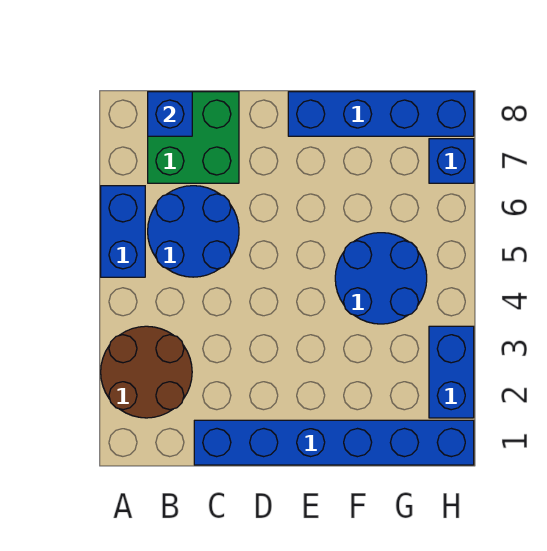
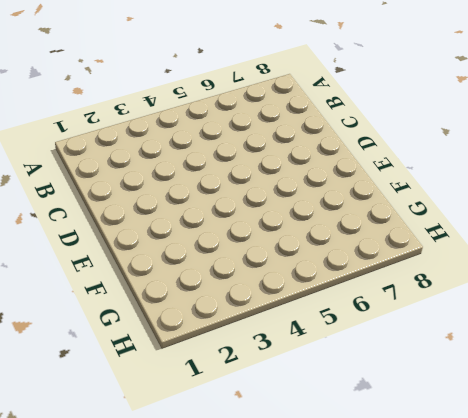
none -> brown 2x2 round brick [101,326,192,418]
none -> blue 1x2 brick [101,186,145,277]

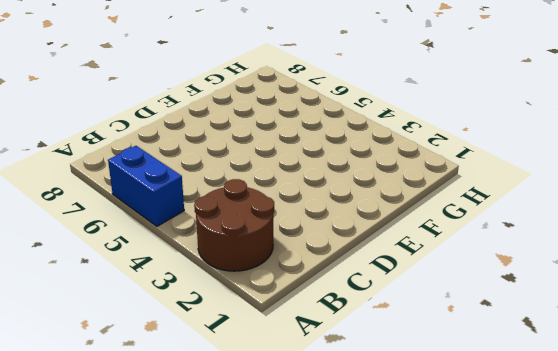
none -> blue 2x2 round brick [148,186,239,277]
none -> green 2x2 brick [148,92,239,183]

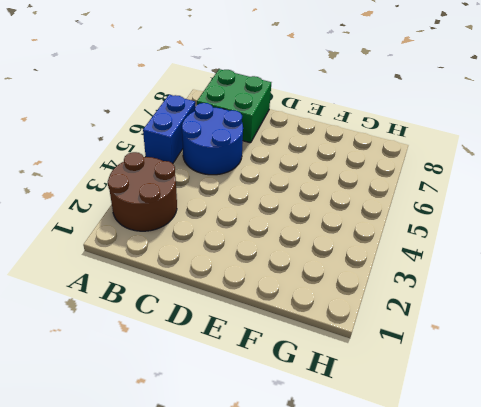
none -> blue 1x6 brick [194,420,474,465]
none -> blue 1x4 brick [288,92,474,136]

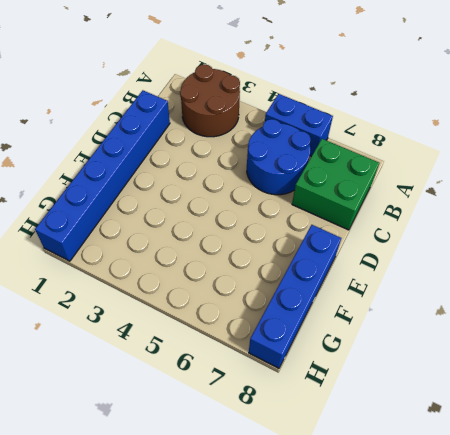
none -> blue 2x2 round brick [335,233,427,324]
none -> blue 1x2 brick [429,326,474,418]

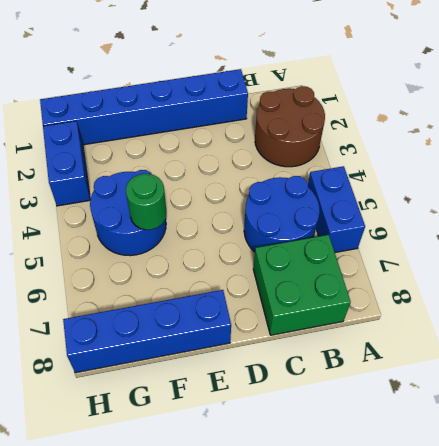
green 1x1 round brick [126,174,166,230] -> none
none -> blue 1x1 brick [429,139,474,183]
none -> blue 1x1 brick [148,92,192,136]

